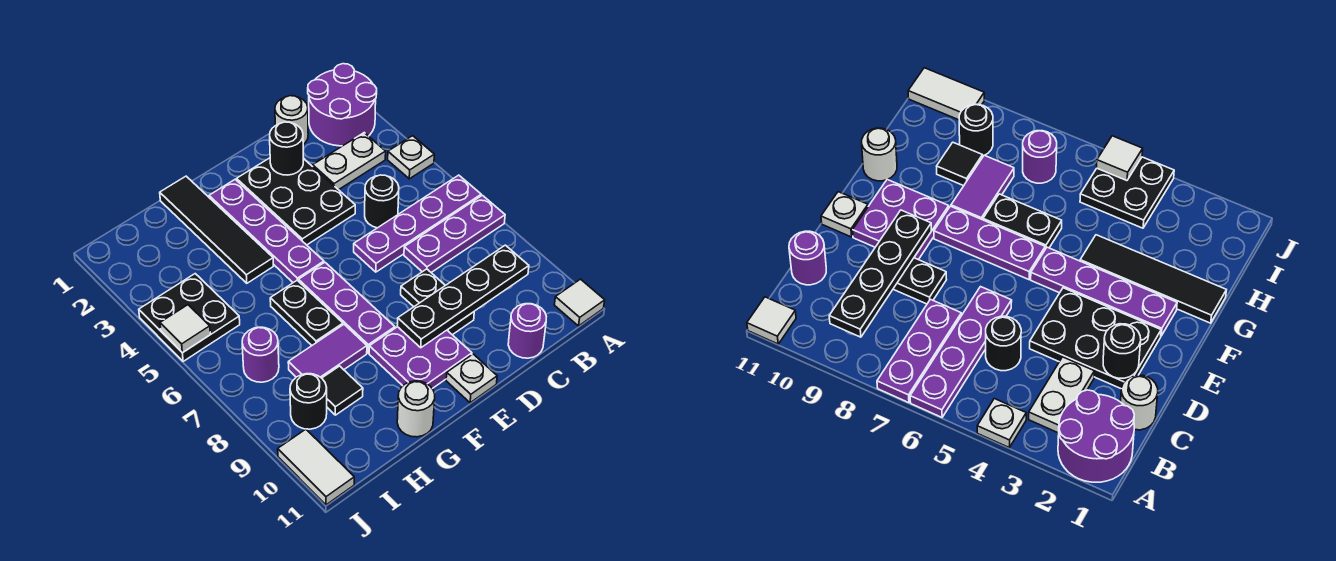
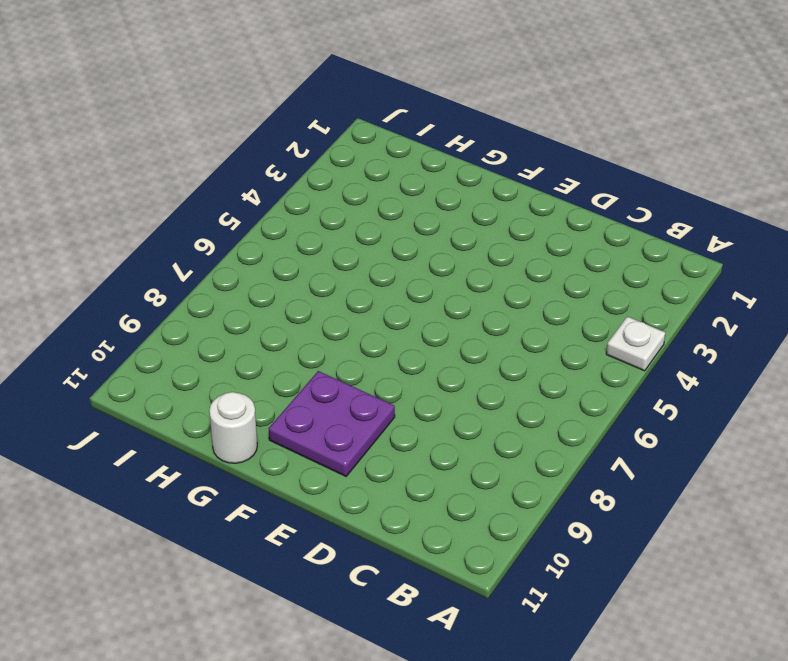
none -> purple 2x2 round brick [308,64,377,146]
none -> purple 1x4 plate [354,175,481,272]
none -> purple 1x3 plate [404,195,505,272]

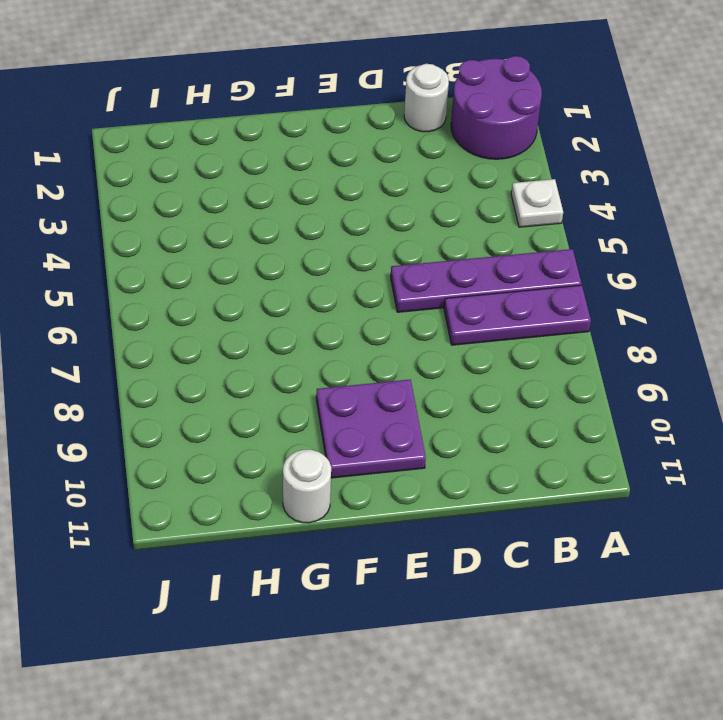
none -> white 1x1 tile [554,279,605,326]
none -> white 1x2 plate [313,133,386,190]
none -> black 1x1 round brick [365,175,399,228]

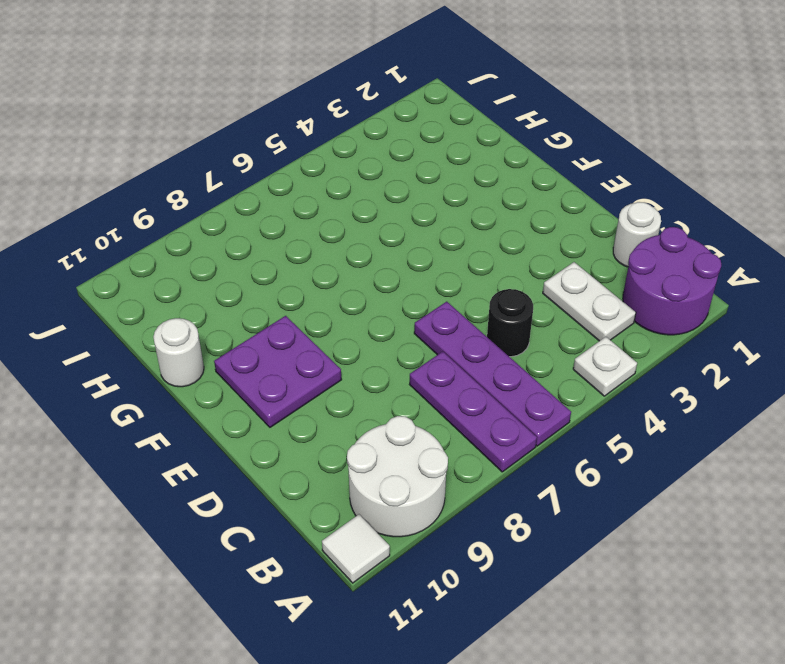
white 2x2 round brick [347,416,448,537] -> none
none -> purple 1x1 round brick [508,304,547,358]
none -> black 2x3 plate [237,158,355,245]
none -> black 1x2 plate [401,269,474,335]

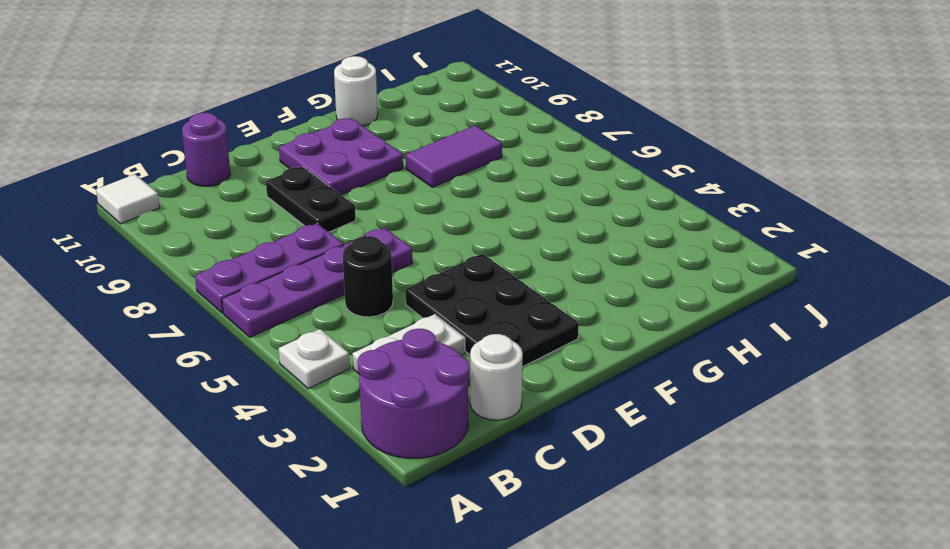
none -> white 1x1 plate [446,354,497,403]
none -> purple 1x4 plate [209,179,324,283]
none -> purple 1x3 plate [299,262,395,353]

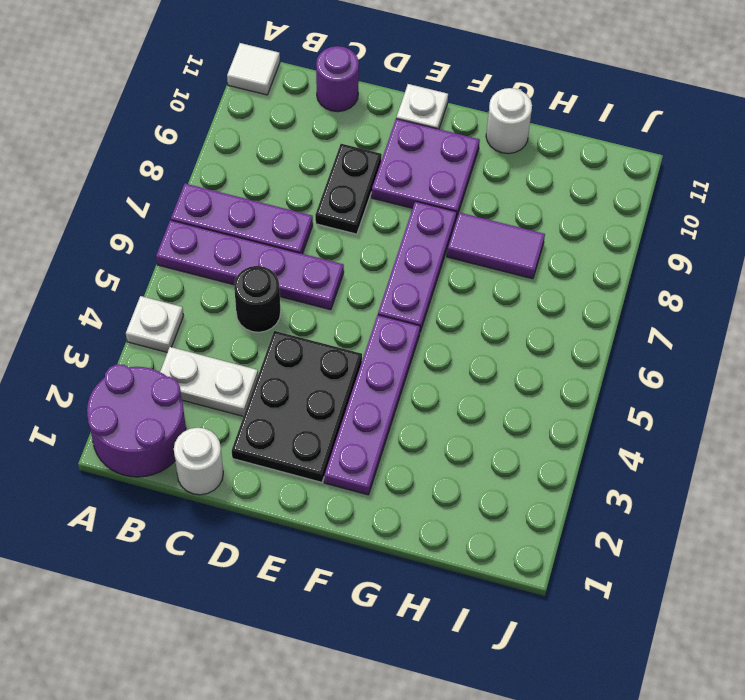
none -> black 1x4 tile [160,176,273,283]
none -> black 1x2 plate [270,280,343,345]
none -> black 1x1 tile [322,366,363,415]

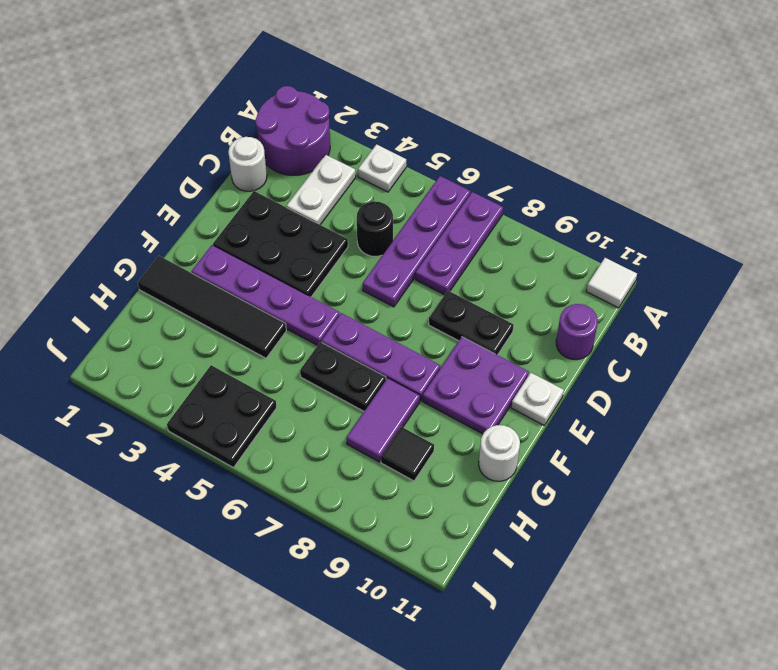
none -> purple 1x1 round brick [242,327,279,382]
none -> black 1x1 round brick [290,374,327,429]
none -> white 1x2 tile [278,429,354,505]

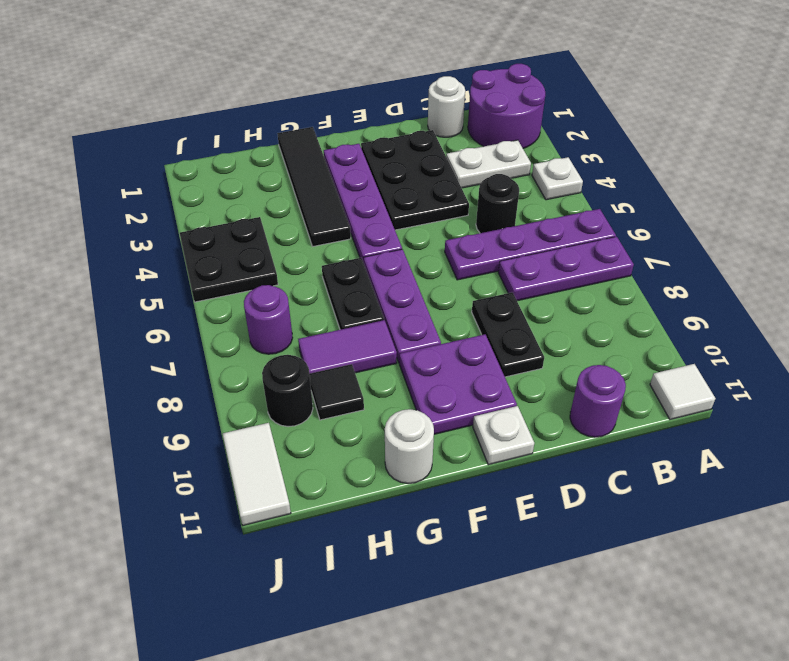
none -> black 1x4 plate [397,245,529,348]
none -> black 1x1 round brick [270,122,303,175]
none -> white 1x1 tile [160,305,210,353]

